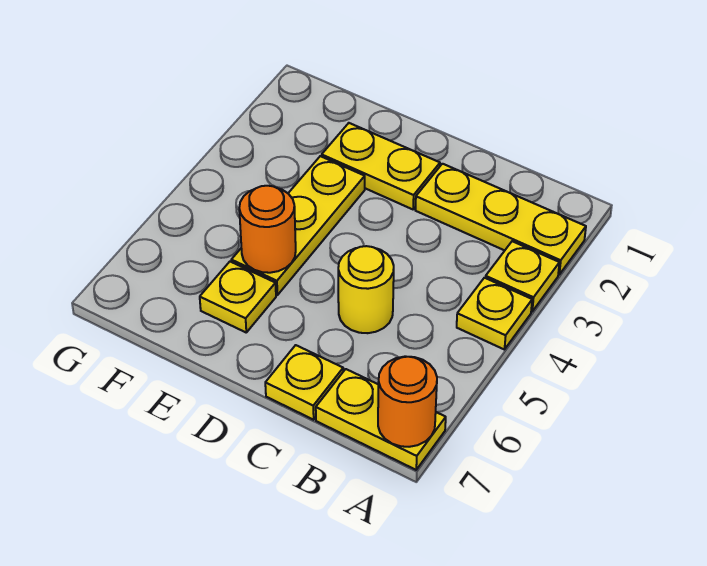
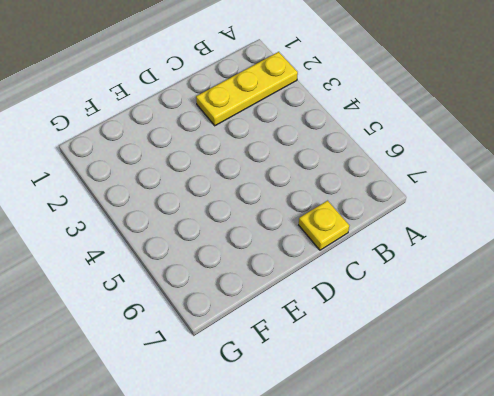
none -> yellow 1x1 plate [486,241,559,311]
none -> yellow 1x1 plate [457,278,532,350]

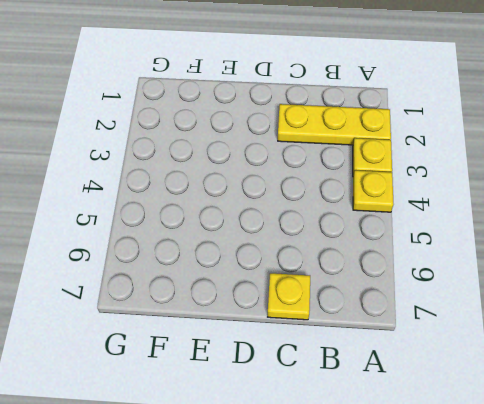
none -> yellow 1x2 plate [316,369,446,470]
none -> yellow 1x1 round brick [338,246,394,333]

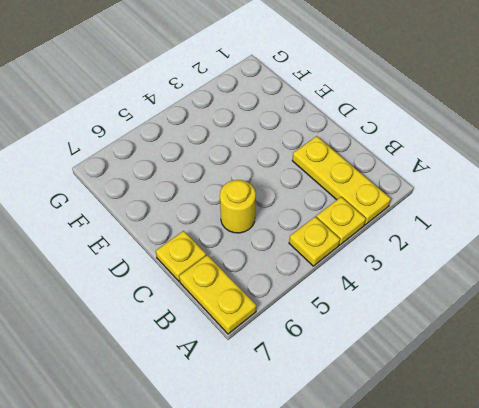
none -> yellow 1x2 plate [322,123,440,209]
none -> yellow 1x3 plate [231,156,365,295]

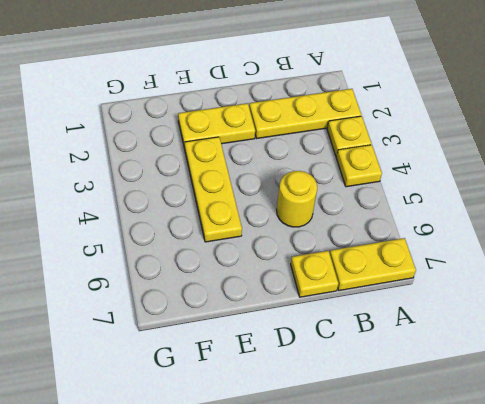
none -> yellow 1x1 plate [200,262,276,332]
none -> orange 1x1 round brick [378,356,437,447]

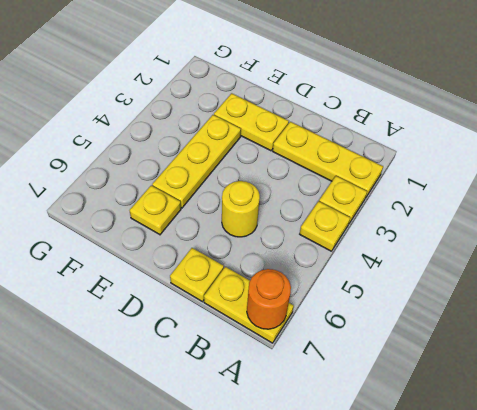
none -> orange 1x1 round brick [239,186,296,273]

